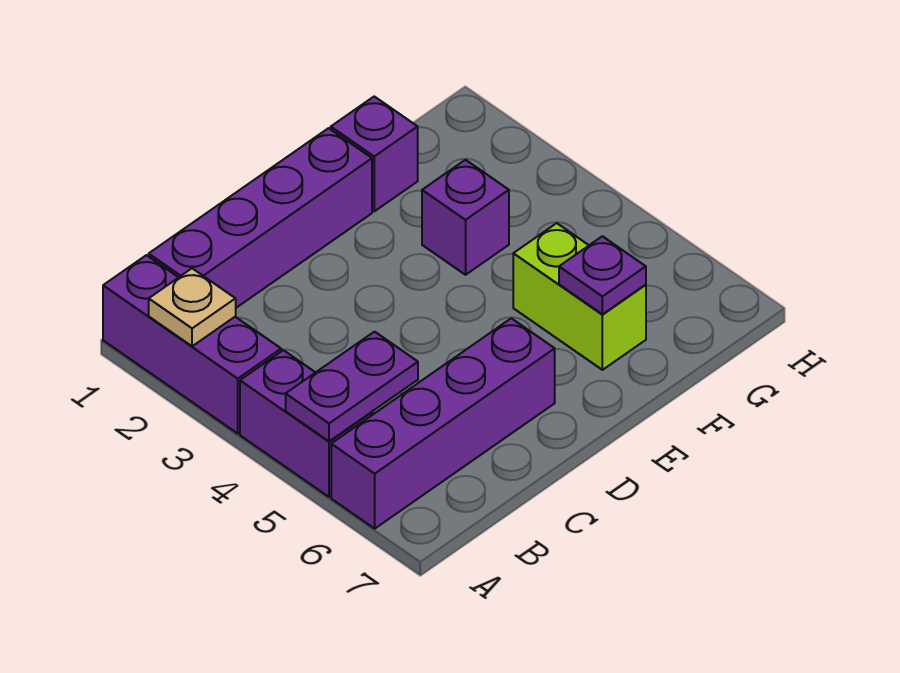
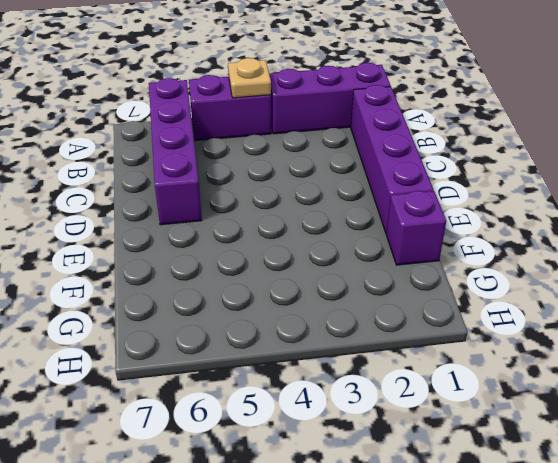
tan 1x1 plate [228,58,271,98] -> tan 1x1 plate moved to [149,268,236,346]
none -> purple 1x1 brick [422,160,509,275]
none -> lime 1x2 brick [513,223,646,370]

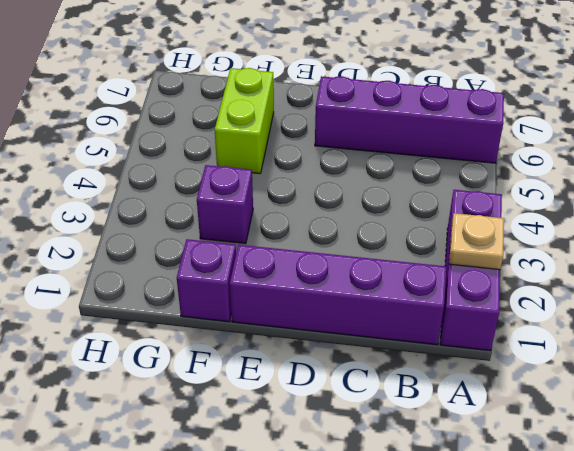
none -> purple 1x2 brick [240,350,372,497]
none -> purple 1x2 plate [286,332,418,441]

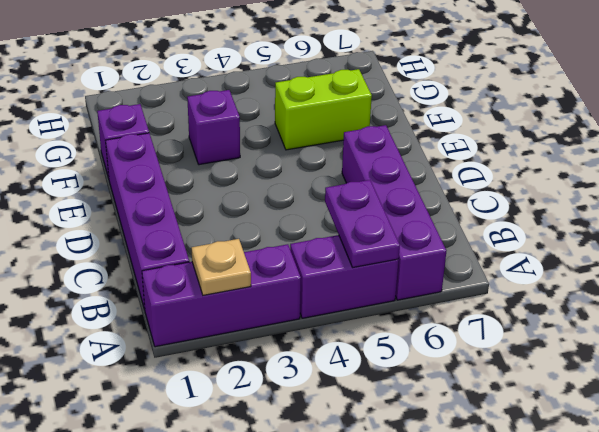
none -> purple 1x1 plate [559,236,646,314]

